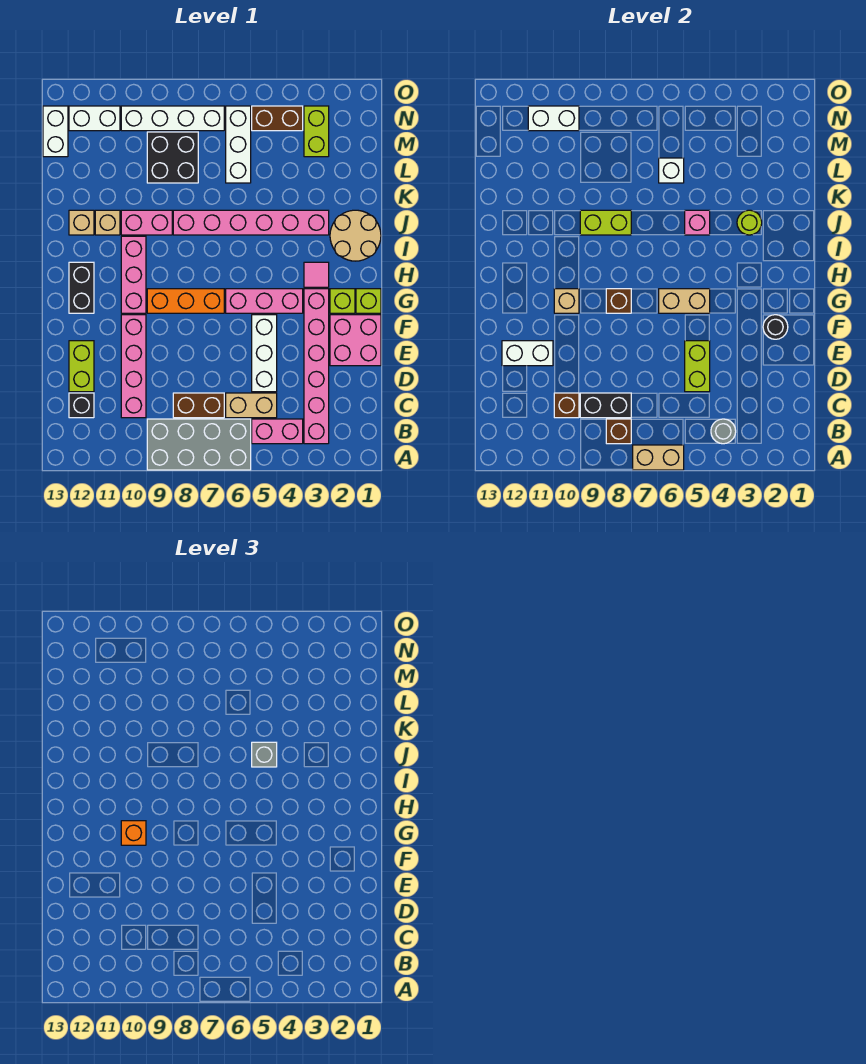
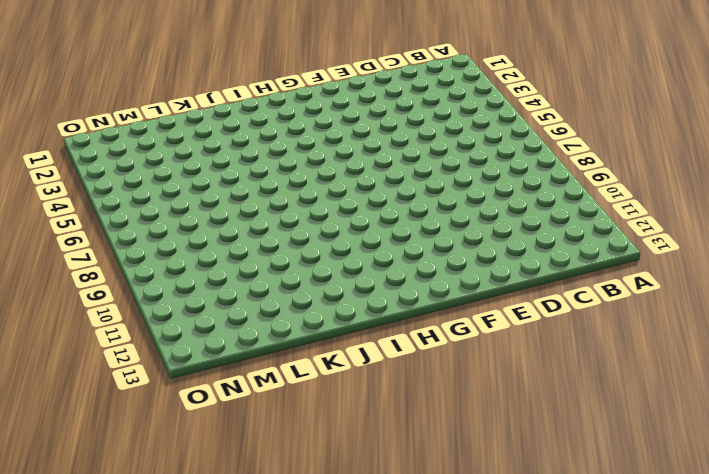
none -> grey 2x4 brick [147,419,251,470]
none -> pink 1x6 brick [304,289,329,444]
none -> pink 1x2 brick [252,419,303,444]
none -> tan 1x2 brick [226,393,277,418]

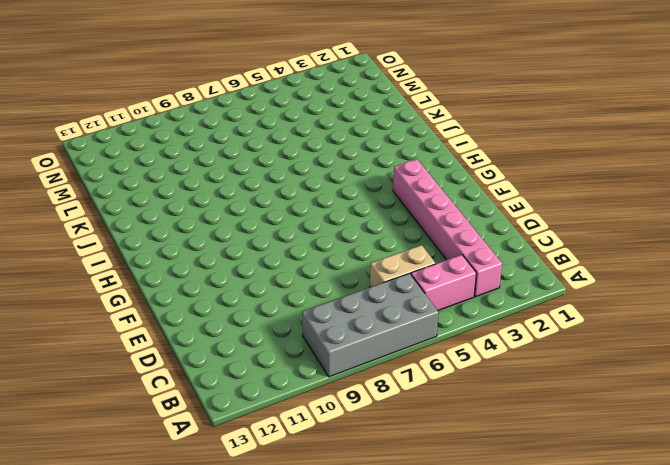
none -> brown 1x2 brick [173,393,224,418]
none -> pink 1x4 brick [121,315,146,418]
none -> black 1x1 brick [69,393,94,418]
none -> white 1x3 brick [252,315,277,392]

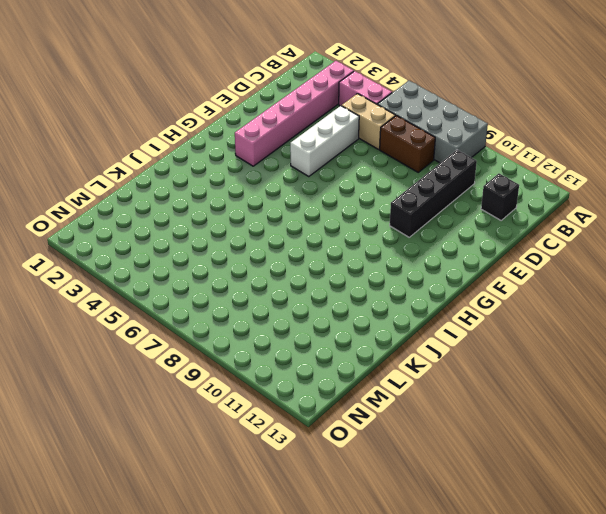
black 1x4 brick [390,150,477,237] -> pink 1x4 brick [121,315,146,418]
none -> lime 1x2 brick [69,341,94,392]
none -> pink 2x2 brick [330,315,381,366]
none -> lime 1x1 brick [356,289,381,313]
none -> lime 1x1 brick [330,289,355,313]

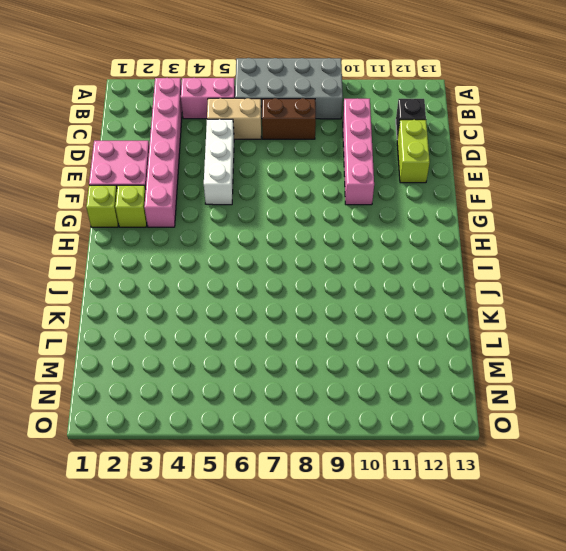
none -> pink 1x3 brick [226,289,303,313]
none -> orange 1x3 brick [147,289,224,313]
none -> pink 1x3 brick [121,236,146,313]
none -> black 1x2 brick [69,262,94,313]

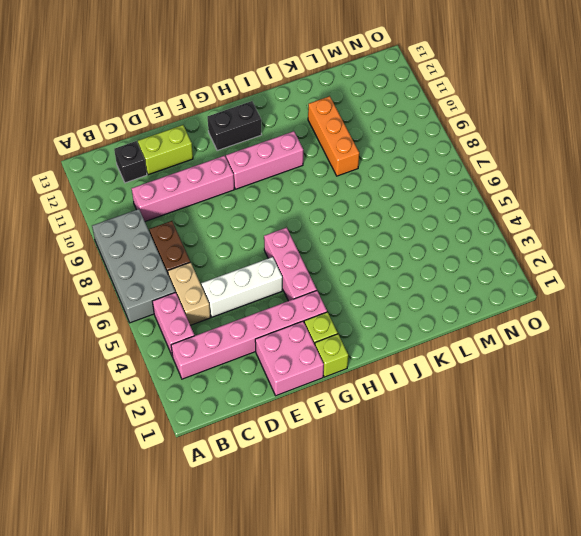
orange 1x3 brick [308,96,359,176] -> orange 1x3 brick moved to [147,289,224,313]
none -> pink 1x1 tile [304,262,329,287]
none -> tan 2x2 round brick [330,210,381,261]
none -> pink 1x6 brick [173,210,329,235]
none -> pink 1x2 brick [121,210,172,235]

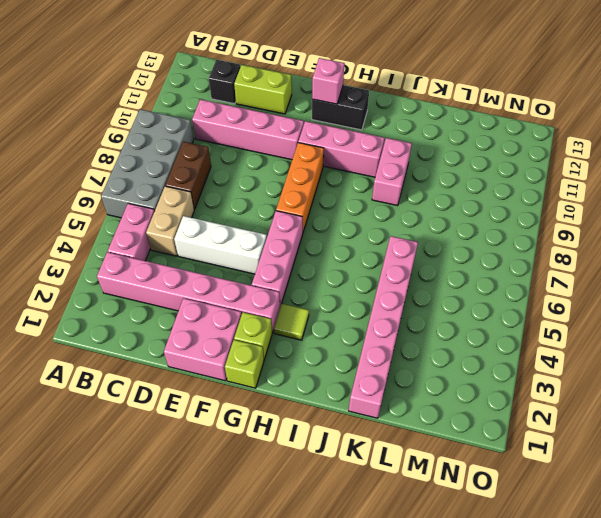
pink 1x1 brick [312,58,345,104] -> pink 1x1 brick moved to [685,210,710,235]
lime 1x1 tile [274,304,309,340] -> pink 1x1 tile [304,262,329,287]
pink 1x6 brick [349,236,418,418] -> pink 1x6 brick moved to [173,210,329,235]
none -> tan 2x2 round brick [330,210,381,261]
none -> tan 1x1 brick [95,210,120,235]
none -> tan 1x1 brick [69,210,94,235]
none -> white 1x3 brick [226,106,251,183]

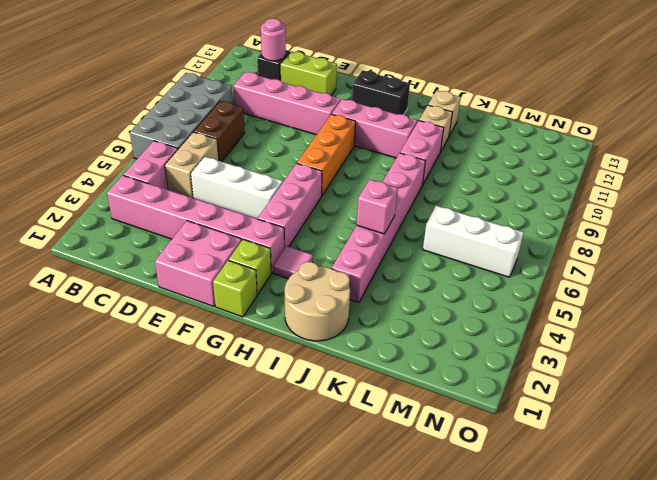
pink 1x1 round brick [261,18,286,61] -> none
none -> black 2x2 brick [147,132,198,183]
none -> lime 1x2 brick [304,106,329,157]
none -> white 1x2 brick [43,106,68,157]
none -> brown 1x2 brick [252,106,303,131]

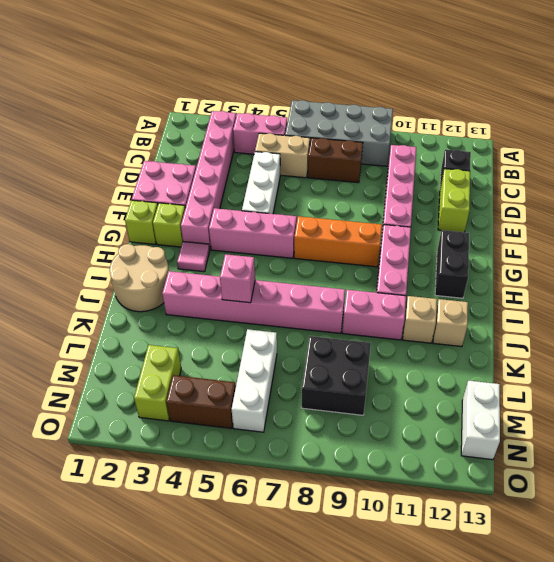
none -> white 1x4 brick [121,106,224,131]
none -> white 1x2 brick [69,106,120,131]
none -> tan 1x2 brick [633,445,684,470]
none -> grey 1x1 round brick [711,419,736,444]

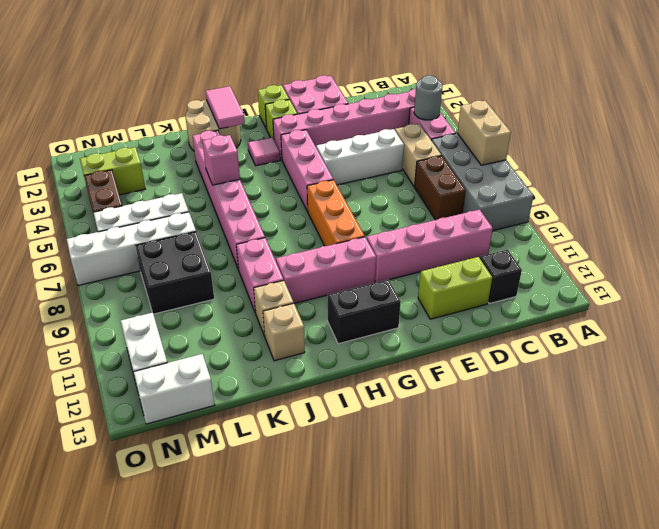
pink 1x2 tile [206,86,245,129] -> none
white 1x4 brick [67,212,196,286] -> white 1x4 brick turned to [121,106,224,131]
none -> brown 1x1 brick [606,419,631,444]
none -> black 1x2 brick [580,393,631,418]
none -> brown 1x1 brick [554,393,579,418]
none -> lime 1x2 brick [685,341,710,392]

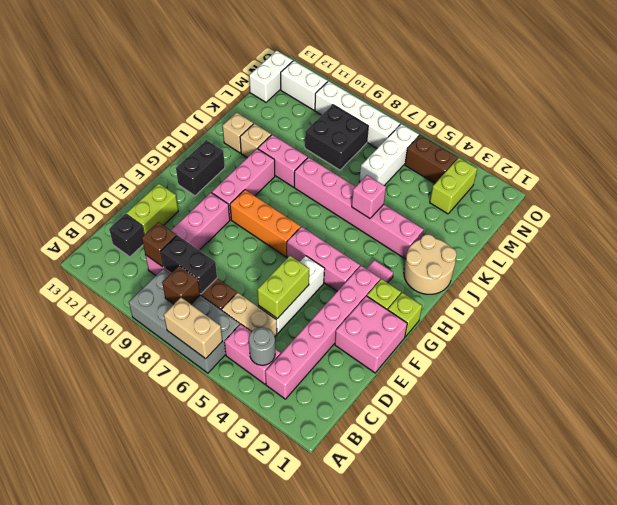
none -> white 1x2 brick [502,341,553,366]
none -> black 1x1 round brick [763,315,788,339]
none -> tan 1x2 brick [659,289,710,313]
none -> brown 1x1 brick [606,289,631,313]

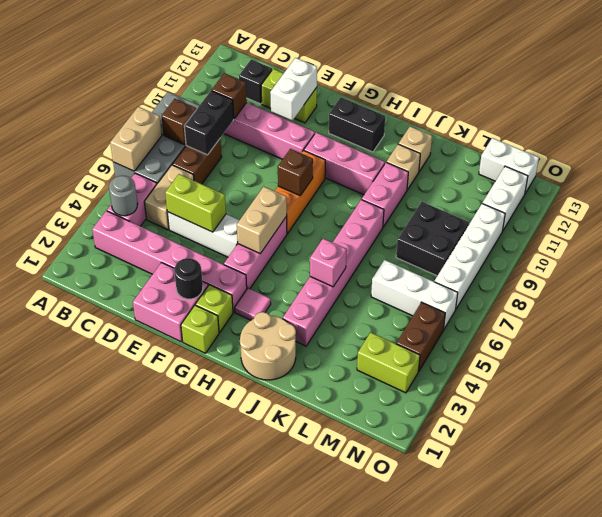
none -> tan 1x1 brick [554,289,579,313]
none -> lime 1x1 round brick [737,210,762,235]
none -> lime 1x2 brick [580,210,631,235]
none -> white 1x1 brick [659,158,684,183]

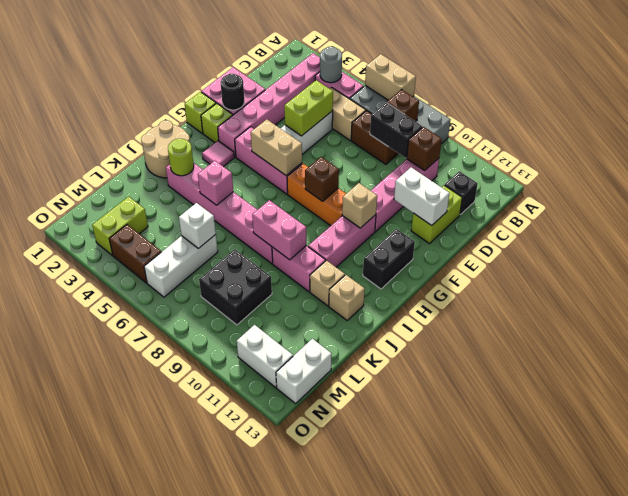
pink 1x2 brick [252,200,306,260] -> lime 1x2 brick [580,210,631,235]
none -> white 1x4 brick [121,106,224,131]
none -> white 1x2 brick [528,106,579,131]
none -> orange 1x1 brick [121,821,146,845]
none -> grey 1x1 brick [252,742,277,767]

